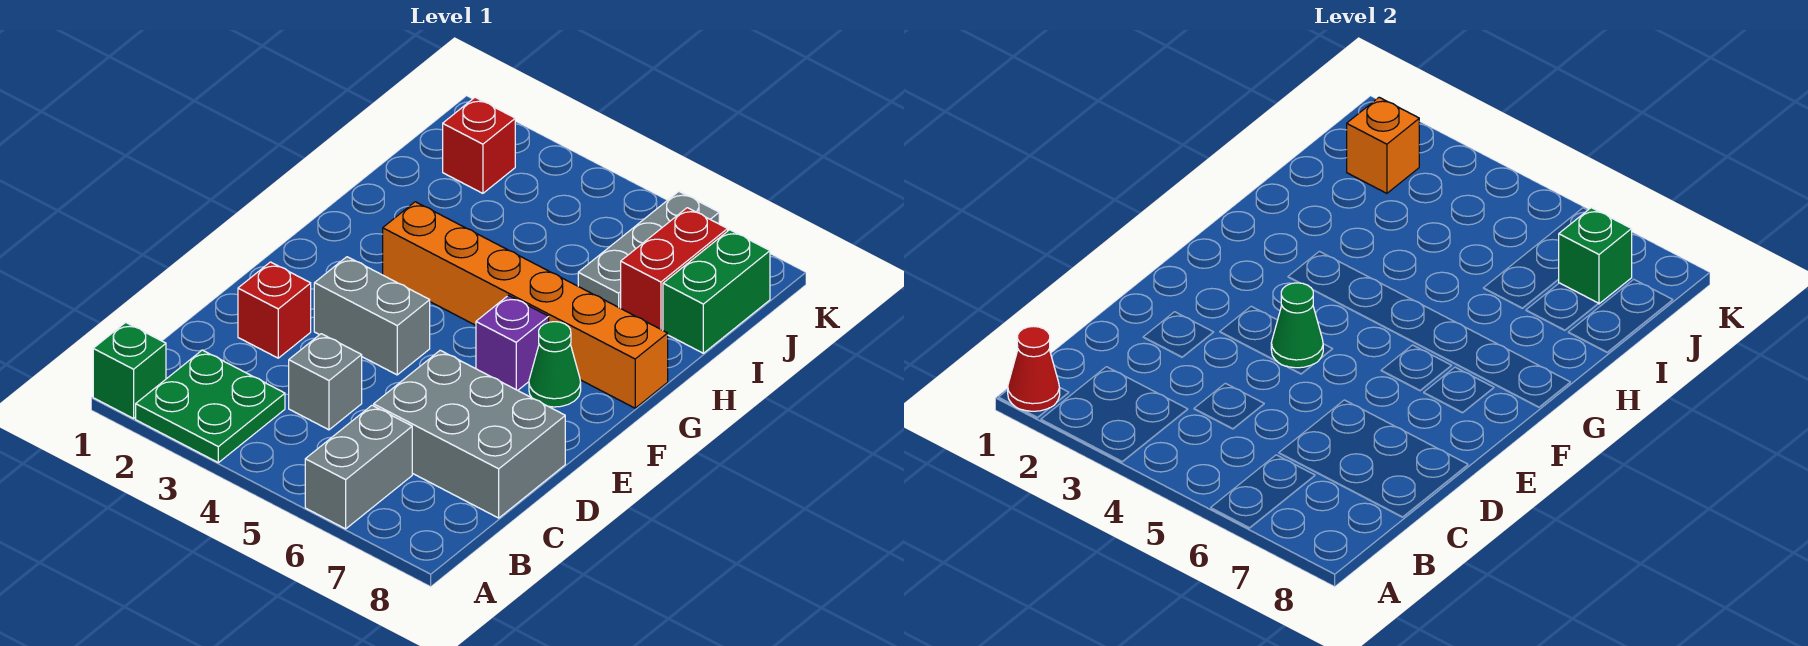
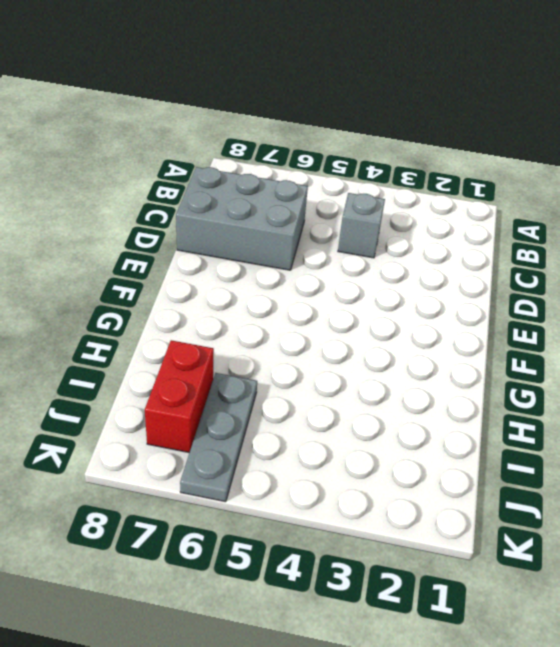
none -> green 1x1 brick [93,322,166,418]
none -> green 2x2 plate [136,350,285,463]
none -> grey 1x2 brick [305,405,412,529]

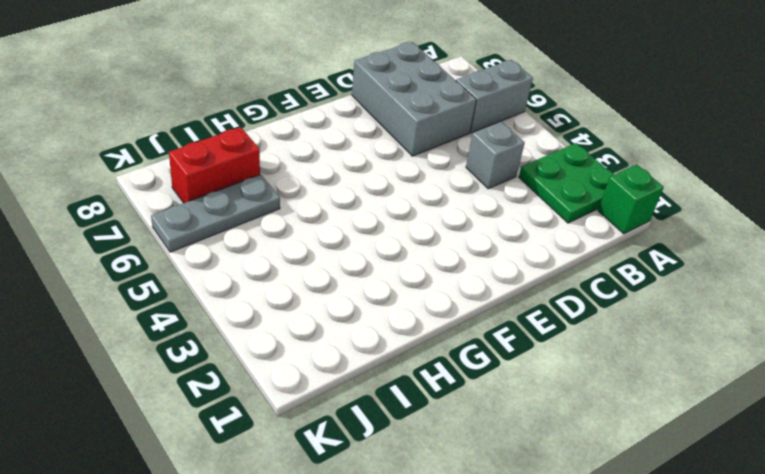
none -> red 1x1 brick [238,262,311,358]
none -> grey 1x2 brick [314,257,430,375]
none -> purple 1x1 brick [476,295,549,390]

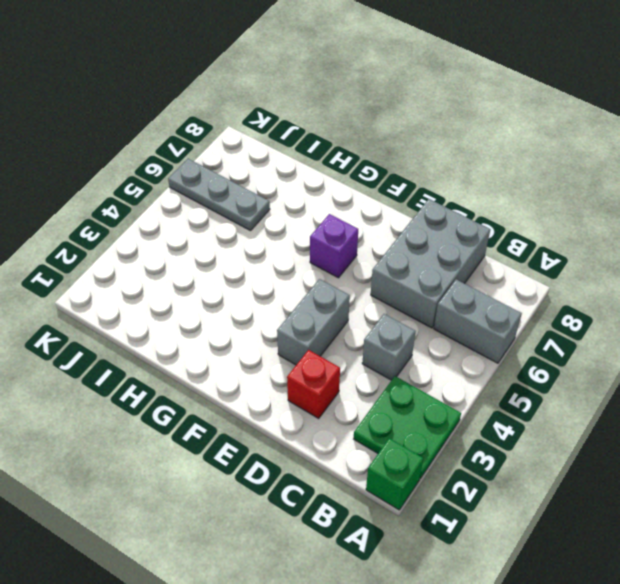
none -> green 1x1 cone [529,322,581,407]
none -> orange 1x6 brick [383,202,668,408]
none -> red 1x2 brick [621,208,728,330]

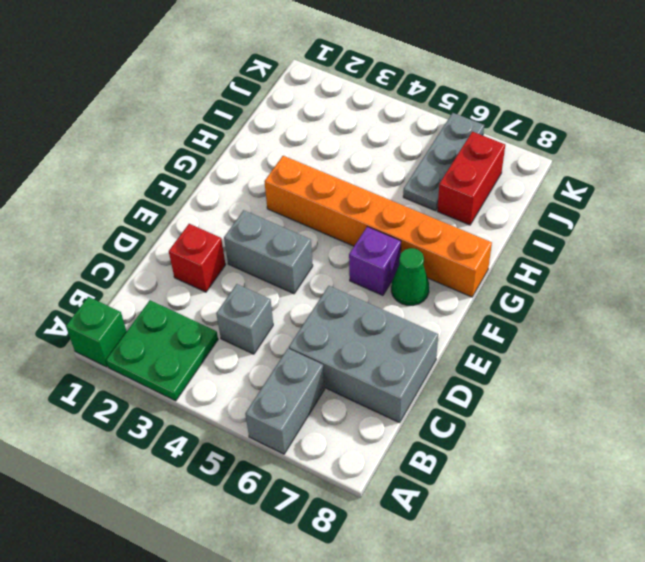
none -> green 1x2 brick [663,230,770,353]
none -> red 1x1 brick [443,97,515,193]
none -> red 1x1 cone [1008,326,1060,411]

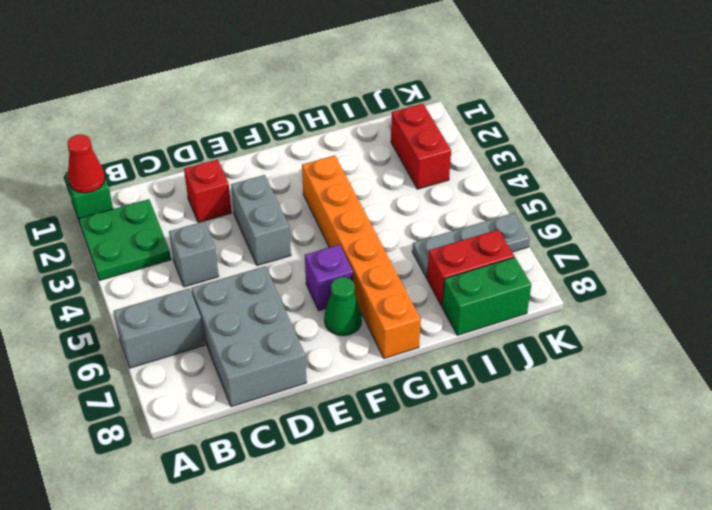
red 1x2 brick [391,104,451,189] -> red 1x1 brick [443,97,515,193]
none -> green 1x1 cone [1271,283,1323,368]
none -> orange 1x1 brick [1347,97,1419,193]
none -> green 1x1 brick [1559,208,1632,304]

